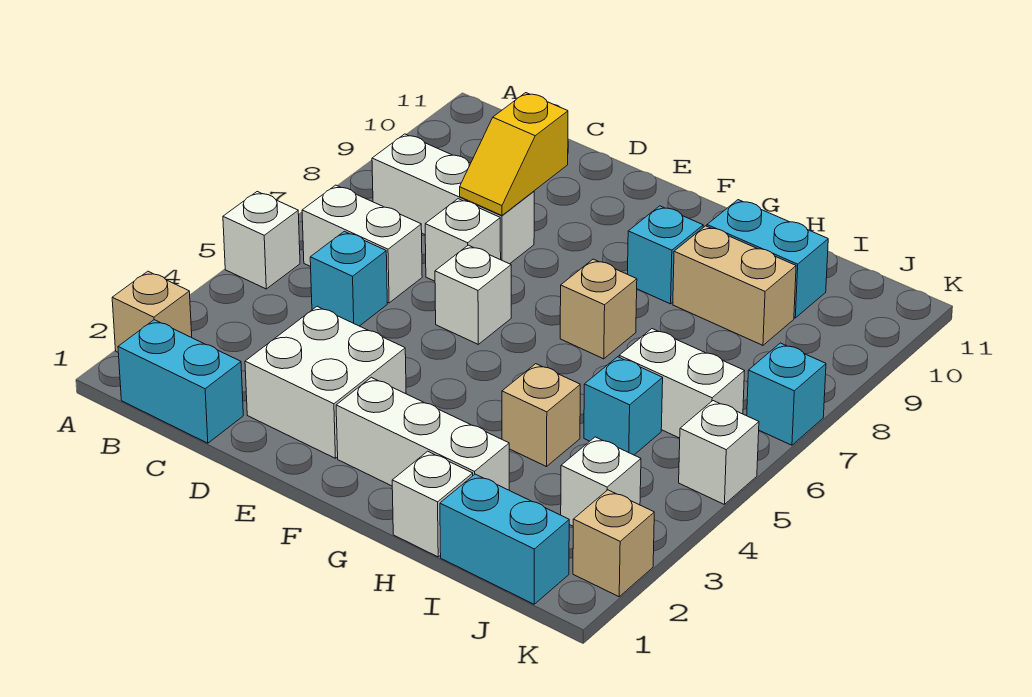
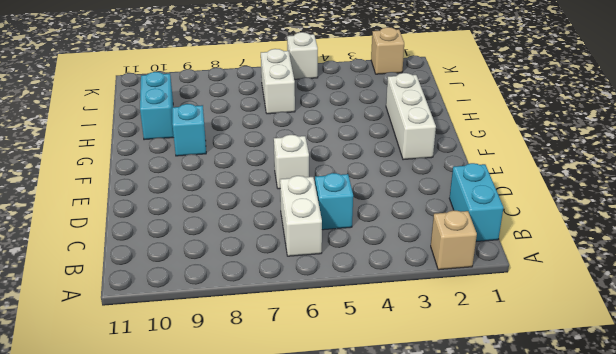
none -> white 1x1 brick [223,192,300,289]
none -> white 1x3 brick [372,134,534,264]
none -> white 2x2 brick [245,306,406,458]

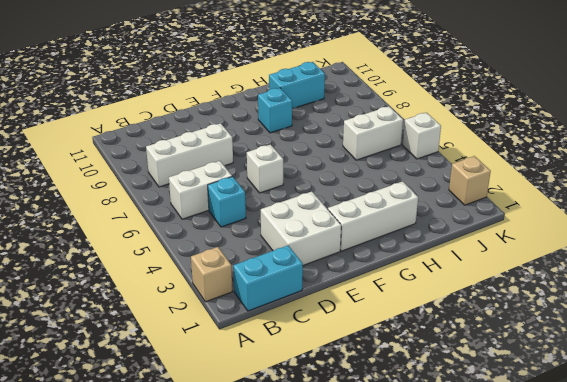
none -> white 1x1 brick [223,192,300,289]
none -> white 1x1 brick [425,199,501,281]
none -> tan 1x1 brick [560,259,637,359]

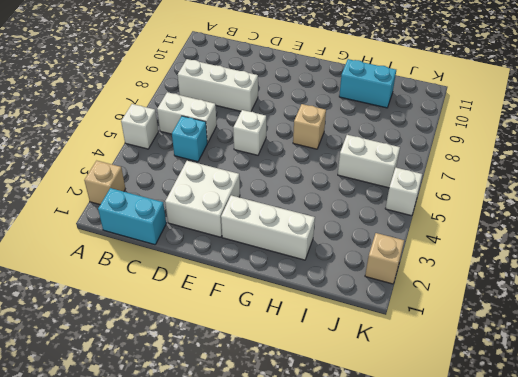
none -> white 1x1 brick [425,199,501,281]
none -> cyan 1x1 brick [628,206,703,304]
none -> white 1x1 brick [392,451,473,557]

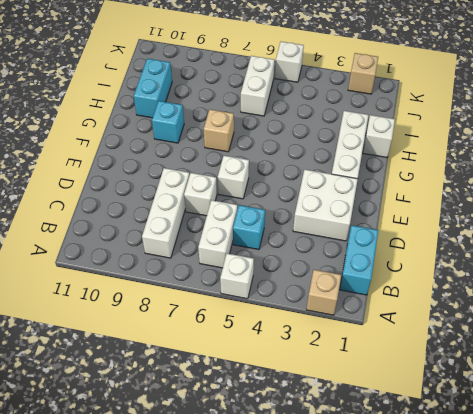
none -> tan 1x1 brick [502,364,580,467]
none -> tan 1x2 brick [673,226,796,345]
none -> cyan 1x2 brick [440,474,569,604]

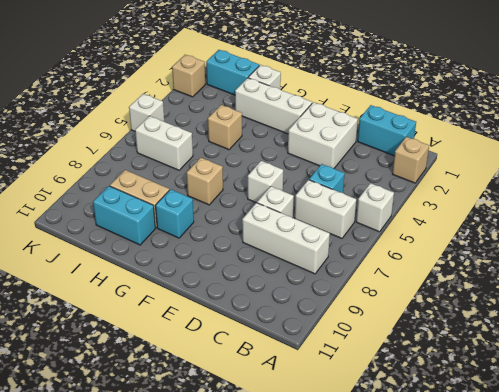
none -> cyan 1x1 brick [584,357,663,455]
none -> white 1x1 brick [561,437,641,526]
none -> cyan 1x1 brick [747,343,826,445]

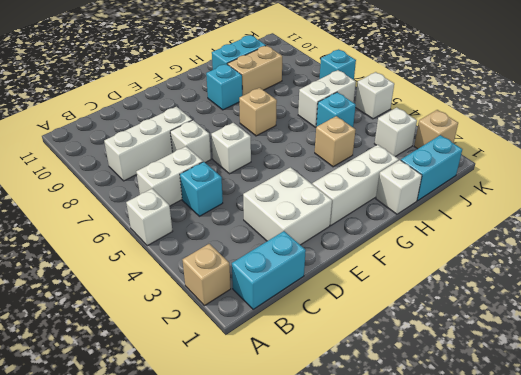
none -> yellow 1x2 slope [460,93,568,215]

